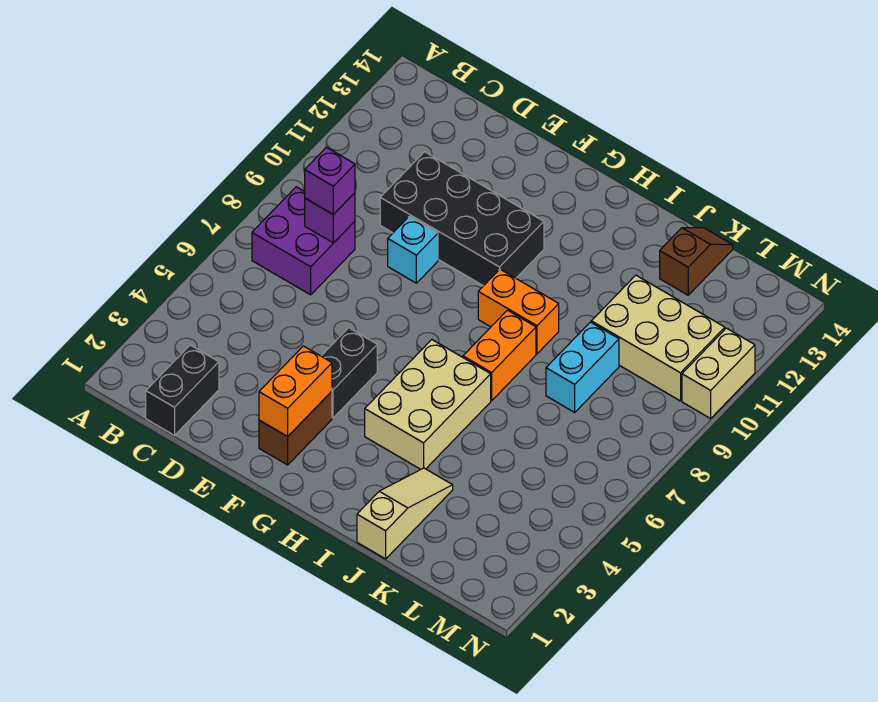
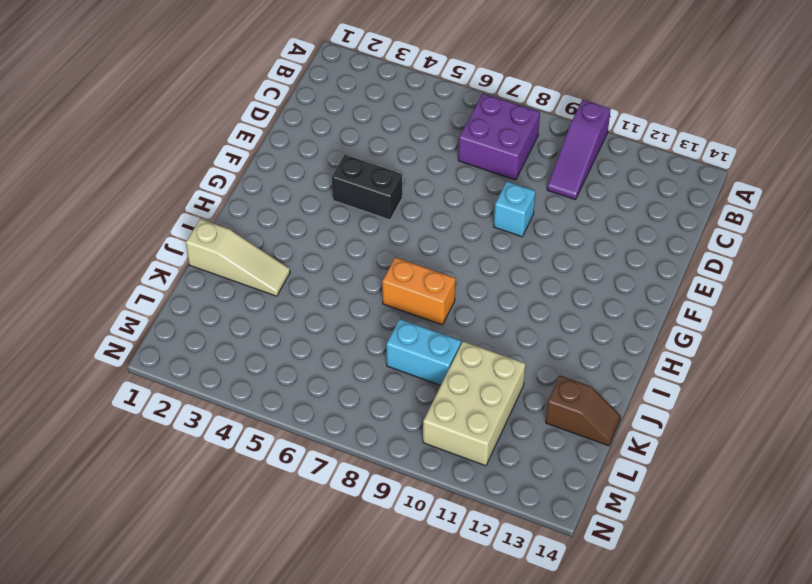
purple 1x3 slope [547,100,611,200] -> none
none -> black 1x2 brick [146,345,219,435]
none -> black 2x4 brick [380,152,544,286]
none -> brown 1x2 brick [259,391,332,465]

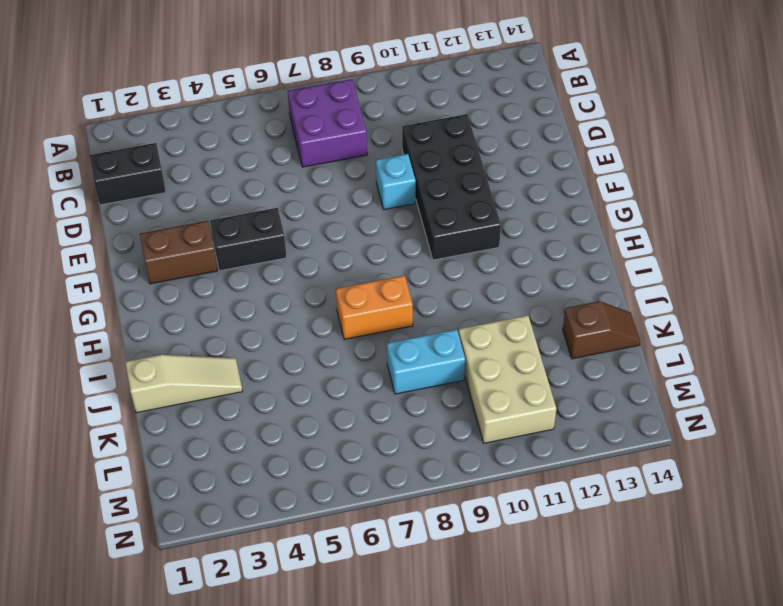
none -> tan 2x3 brick [365,340,491,470]
none -> orange 1x2 brick [478,269,559,354]
none -> tan 1x2 brick [682,328,755,418]

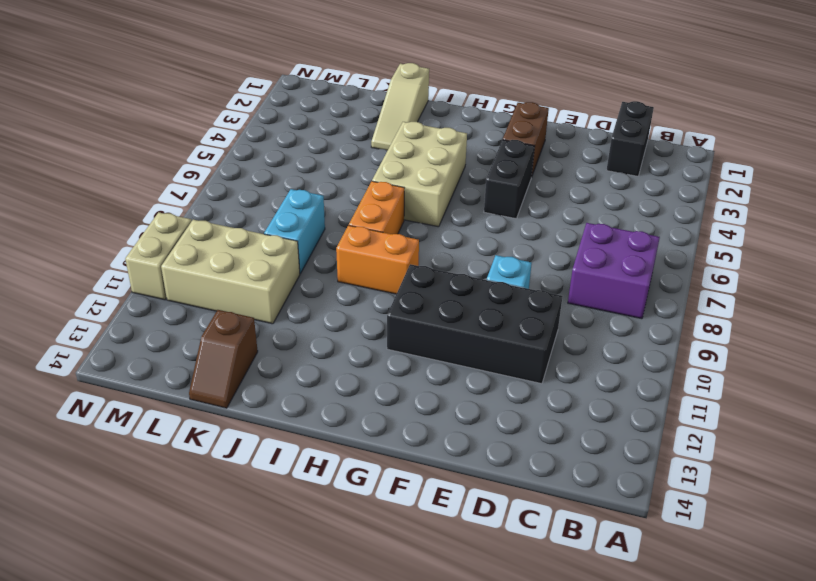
none -> purple 1x1 brick [305,193,355,243]
none -> orange 1x2 brick [259,346,332,437]
none -> purple 1x1 brick [305,147,355,215]

